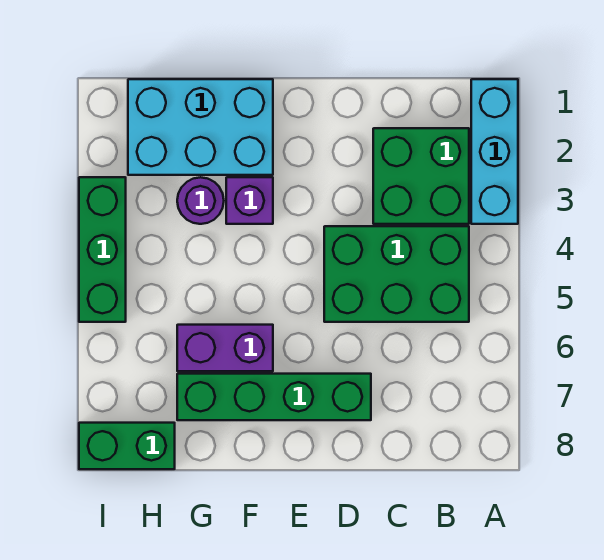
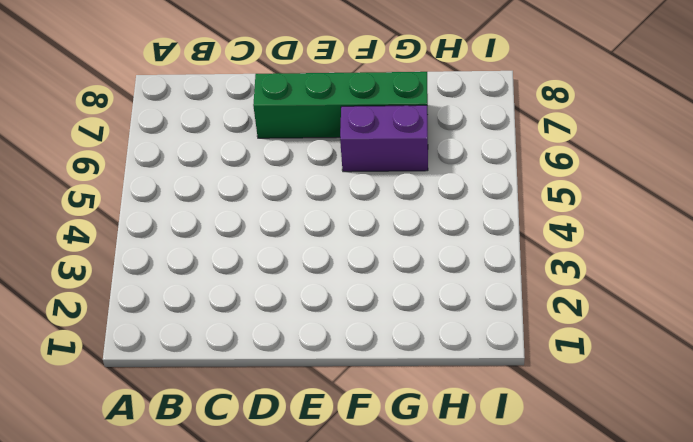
none -> cyan 1x3 brick [471,79,518,224]
none -> green 2x2 brick [373,128,469,224]

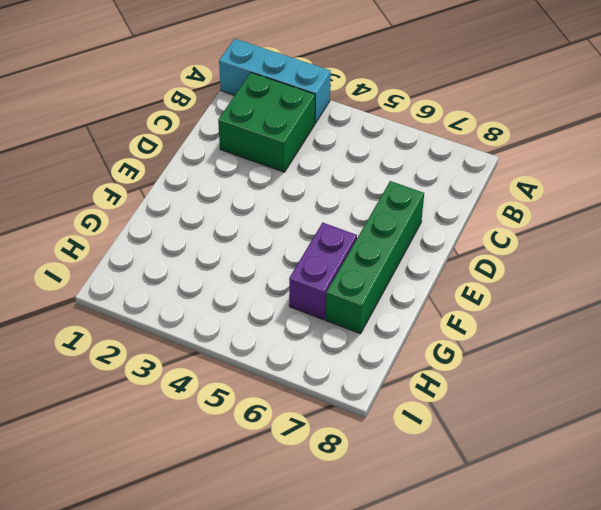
none -> green 2x3 brick [324,226,469,322]
none -> cyan 2x3 brick [128,79,273,175]

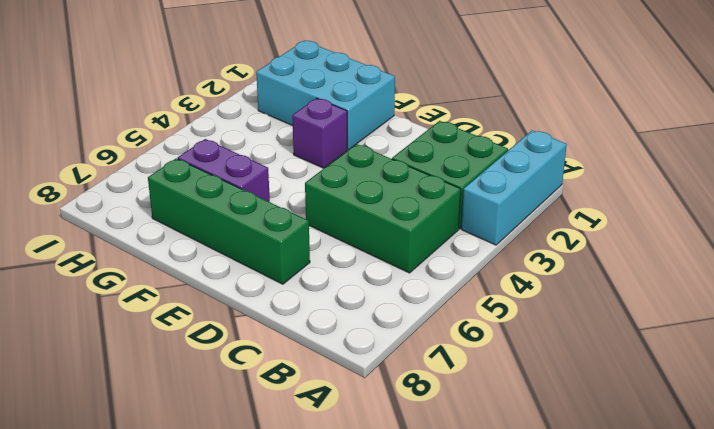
none -> purple 1x1 round brick [177,177,224,224]
none -> green 1x2 brick [79,423,175,469]

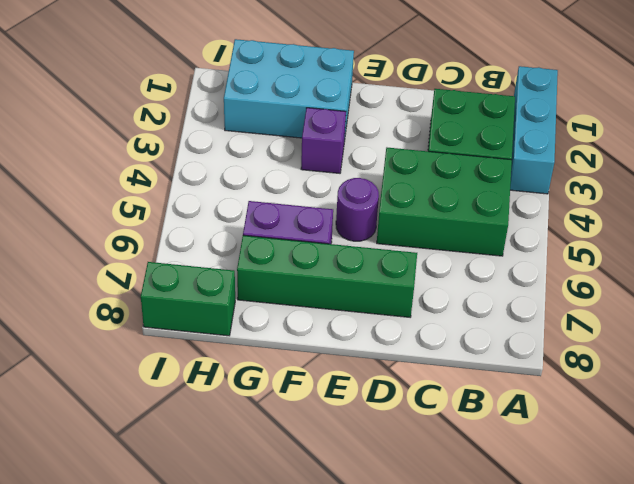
purple 1x1 round brick [336,178,379,241] -> purple 1x1 round brick moved to [177,177,224,224]
none -> green 1x3 brick [79,177,126,322]

